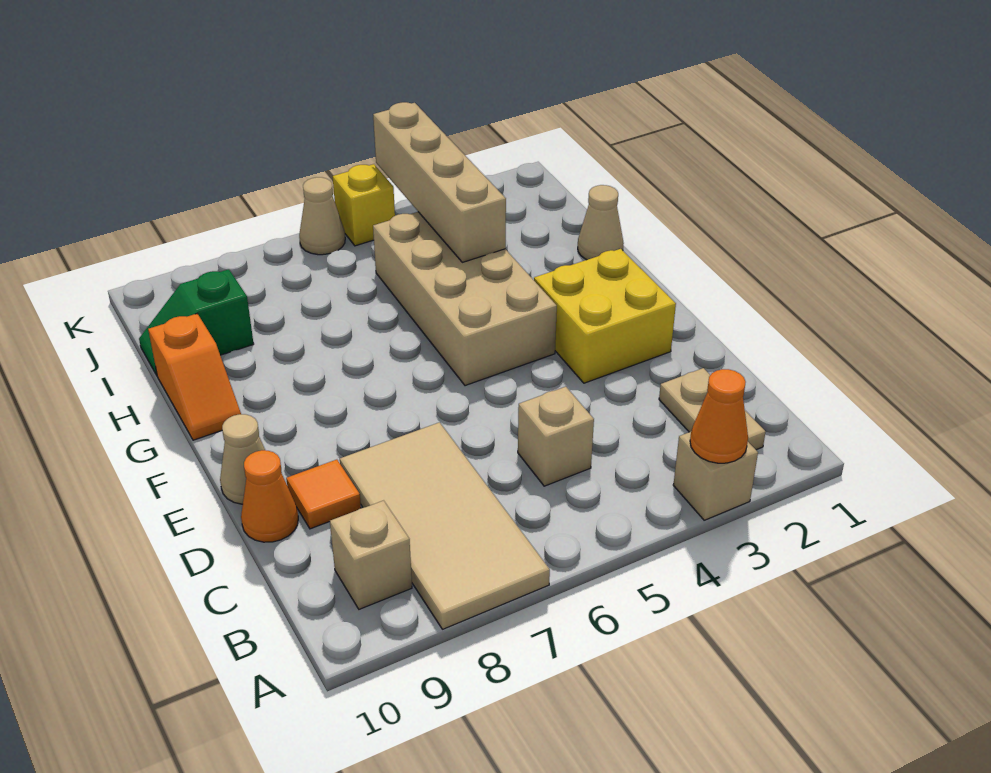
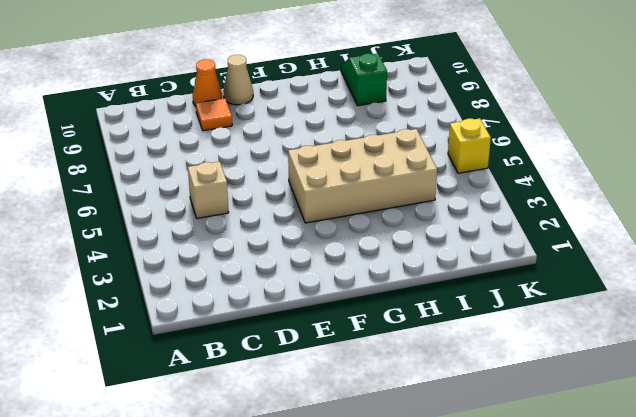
none -> tan 1x1 brick [673,432,758,520]
none -> tan 2x4 tile [340,422,550,629]
none -> tan 1x2 plate [659,368,766,450]

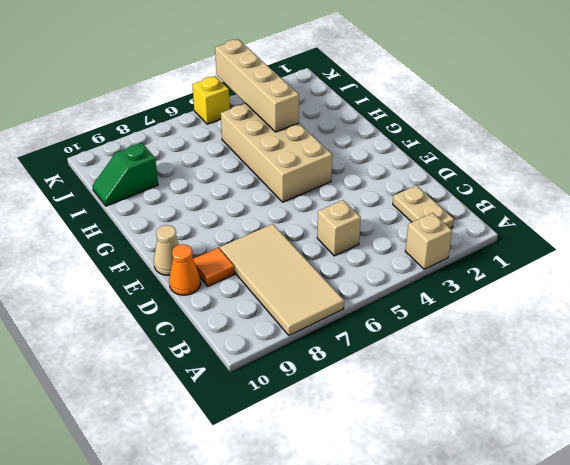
none -> tan 1x1 brick [330,500,412,609]
none -> yellow 2x2 brick [534,249,676,383]
none -> orange 1x2 slope [148,314,241,440]

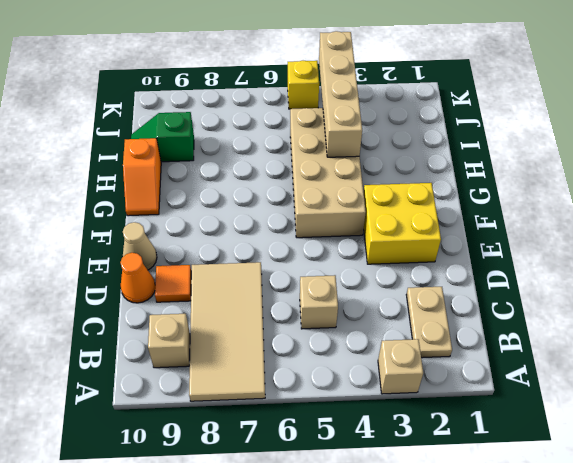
none -> tan 1x1 cone [578,185,624,260]
none -> tan 1x1 cone [299,177,345,255]
none -> orange 1x1 cone [690,369,748,463]

